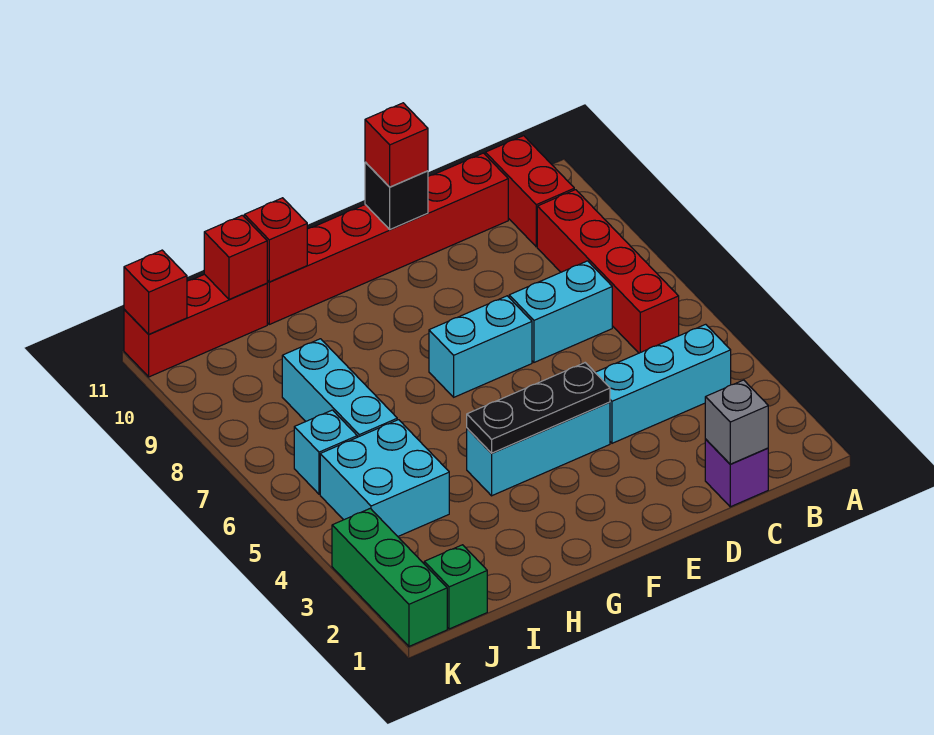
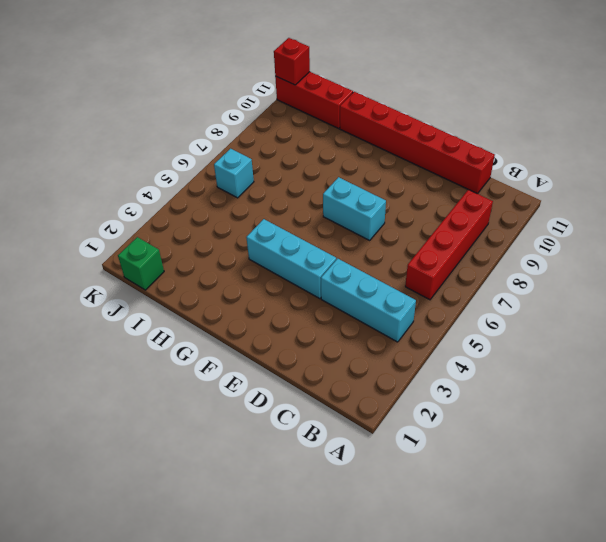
none -> red 1x2 brick [485,136,574,247]
none -> purple 1x1 brick [705,439,768,507]
none -> cyan 1x2 brick [509,261,612,362]

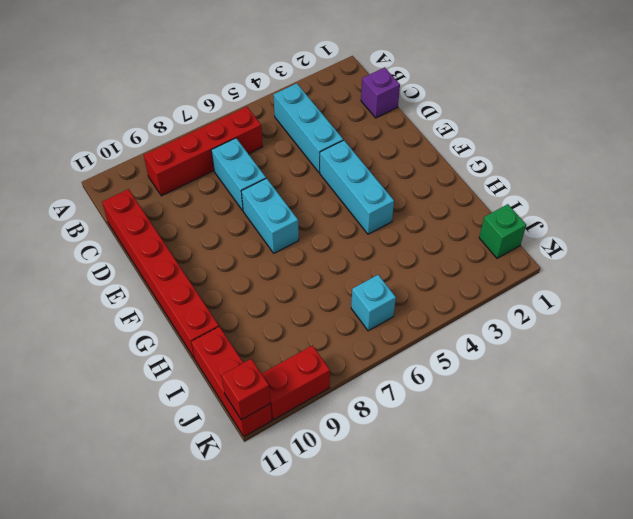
red 1x2 brick [262,345,330,420] -> red 1x2 brick moved to [485,136,574,247]
none -> cyan 2x2 brick [320,420,449,536]
none -> cyan 1x3 brick [282,339,397,437]
none -> green 1x3 brick [332,508,447,646]

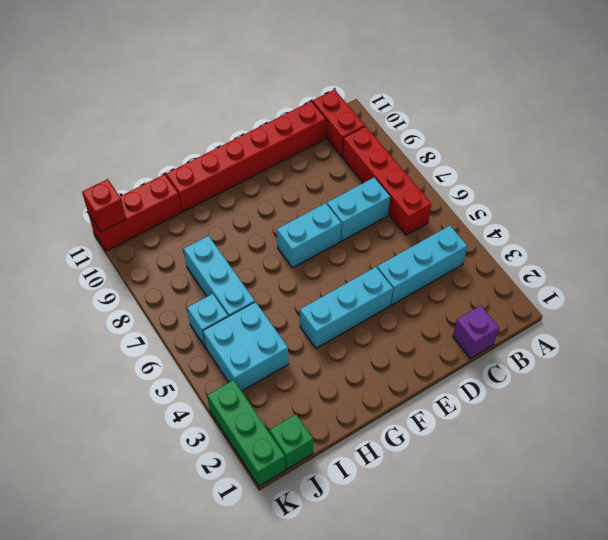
none -> grey 1x1 brick [705,380,768,464]
none -> black 1x3 plate [467,363,610,453]
none -> black 1x1 brick [365,162,428,229]

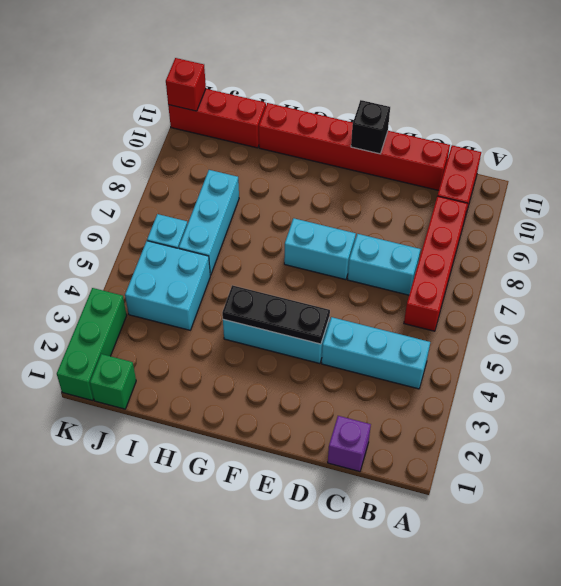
none -> grey 1x1 brick [705,380,768,464]
none -> red 1x1 brick [244,198,307,282]
none -> red 1x1 brick [204,215,267,299]

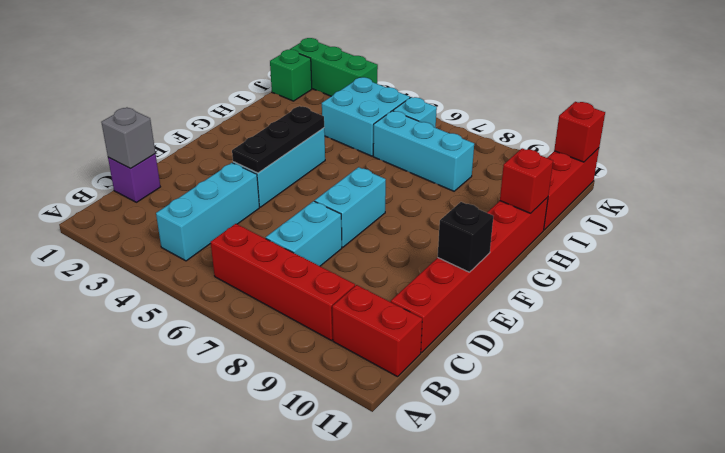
none -> red 1x1 brick [204,215,267,299]
none -> red 1x1 brick [365,103,428,187]

